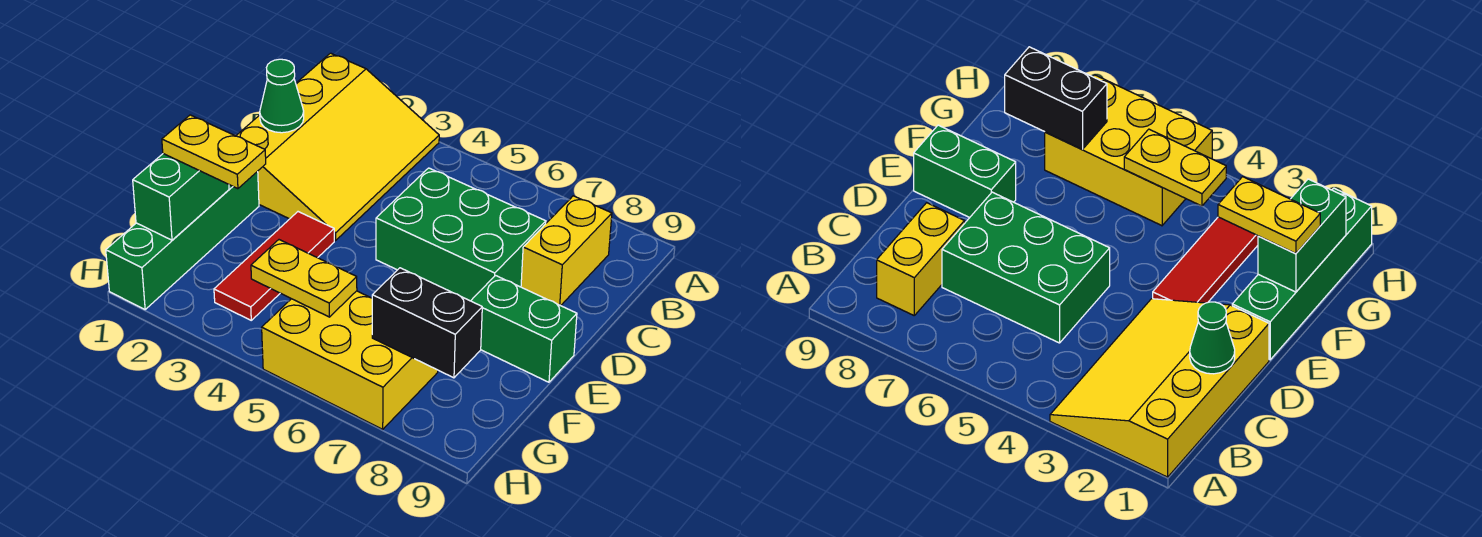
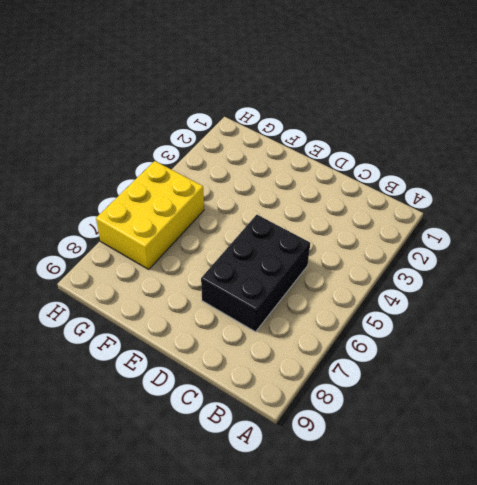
black 2x3 brick [201,215,310,332] -> green 2x3 brick [376,168,546,301]
none -> yellow 3x4 slope [236,53,439,240]
none -> yellow 1x2 brick [521,196,612,306]
none -> green 1x4 brick [106,171,259,309]

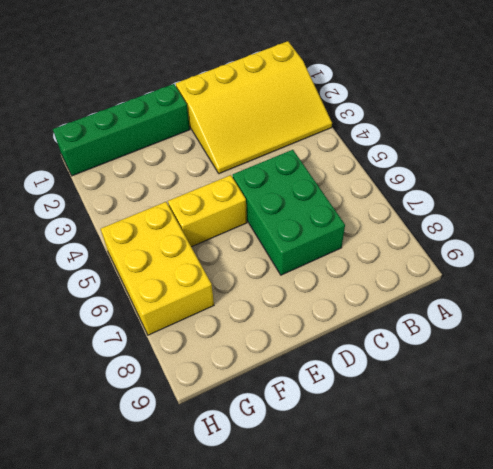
yellow 1x2 brick [168,175,247,247] -> yellow 1x2 brick moved to [521,196,612,306]
none -> red 1x3 tile [214,212,334,320]
none -> green 1x2 brick [471,276,577,382]
none -> green 1x1 cone [260,59,304,133]

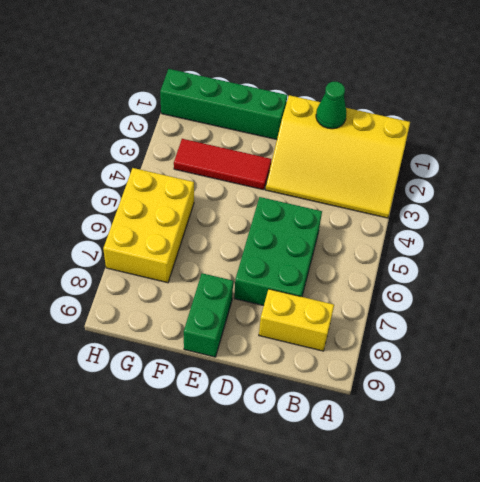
none -> green 1x2 brick [133,154,229,240]
none -> yellow 1x2 plate [251,240,357,317]
none -> black 1x2 brick [372,268,482,378]

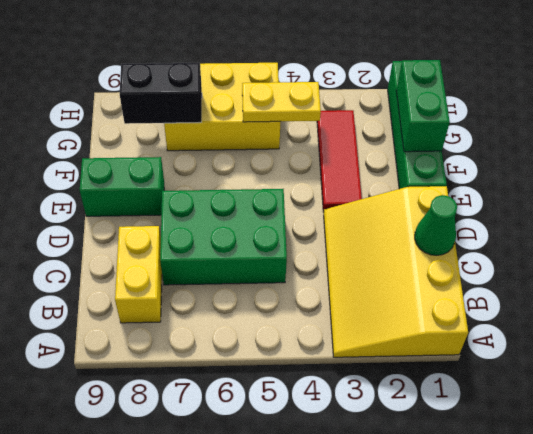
none -> yellow 1x2 plate [162,115,266,189]

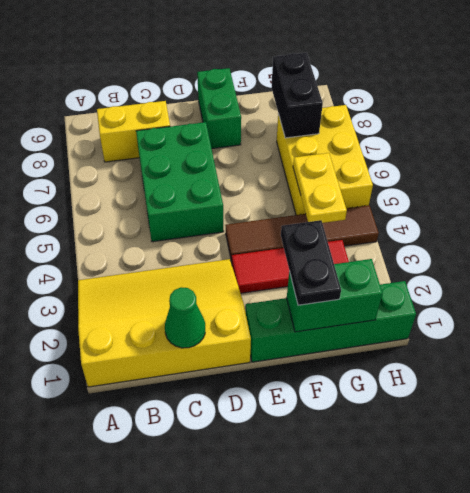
brown 1x4 tile [226,205,379,262] -> none
black 1x2 plate [281,220,341,305] -> yellow 1x2 plate [162,115,266,189]

